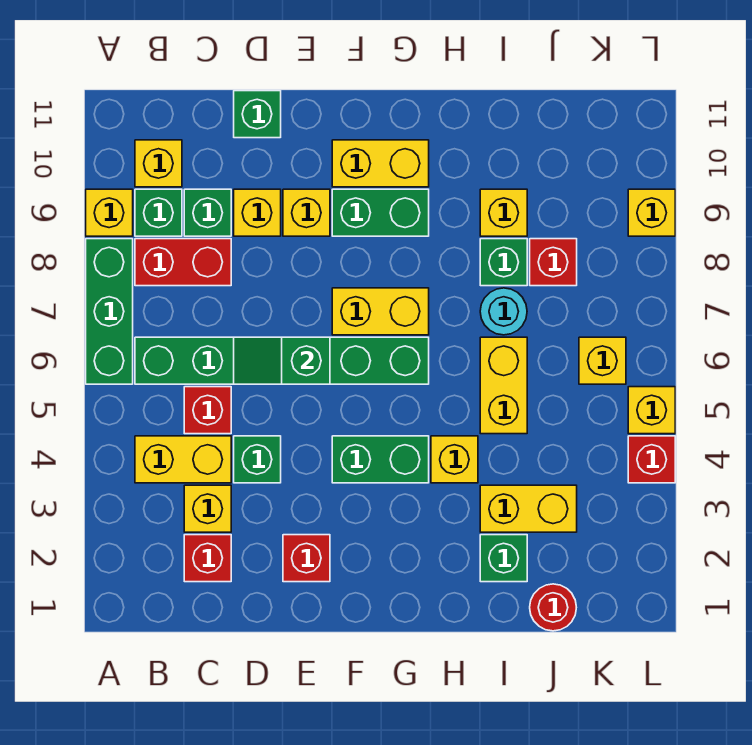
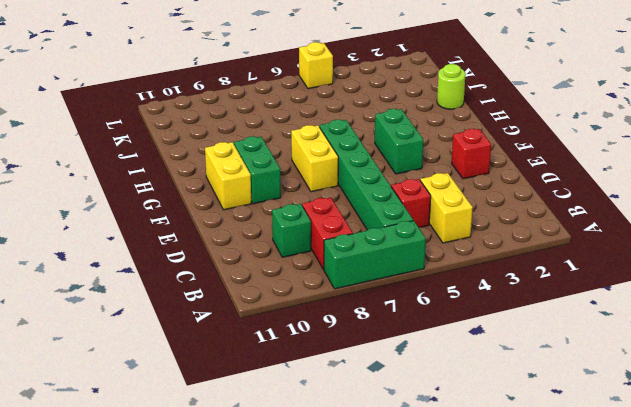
lime 1x1 round brick [437,64,466,109] -> none
none -> yellow 1x1 brick [86,189,133,236]
none -> green 1x1 brick [135,189,182,236]
none -> yellow 1x1 brick [135,140,182,187]
none -> red 1x1 brick [184,535,231,582]

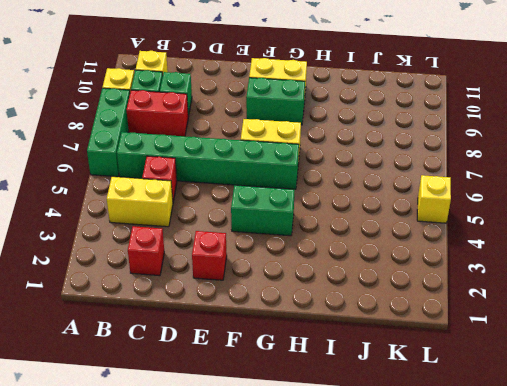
none -> yellow 1x1 brick [184,485,231,532]
none -> green 1x1 brick [234,436,281,483]
none -> yellow 1x1 brick [234,189,281,236]
none -> green 1x1 brick [234,91,281,138]

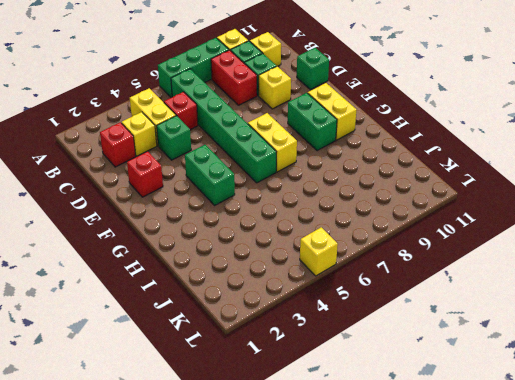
none -> yellow 1x1 brick [283,189,330,236]
none -> yellow 1x1 brick [431,436,478,483]
none -> green 1x1 brick [480,535,527,582]
none -> yellow 1x2 brick [480,485,577,532]

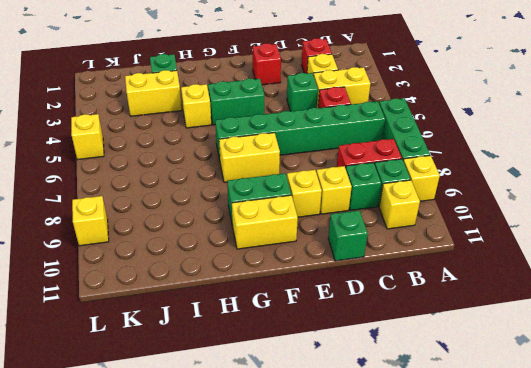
none -> yellow 1x2 brick [480,337,527,434]
none -> cyan 1x1 round brick [480,288,527,335]
none -> green 1x1 brick [480,239,527,286]
none -> yellow 1x1 brick [480,189,527,236]

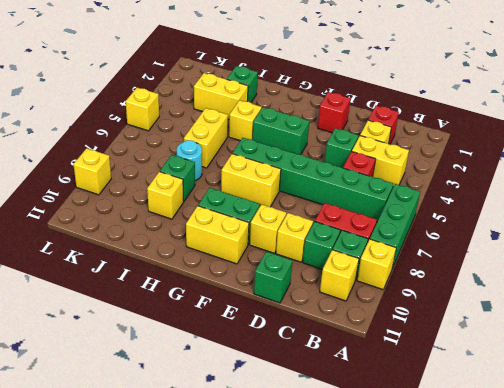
none -> red 1x1 round brick [530,584,576,631]
none -> red 1x1 brick [530,239,577,286]
none -> yellow 1x1 brick [579,337,626,384]
none -> red 1x1 brick [628,436,675,483]

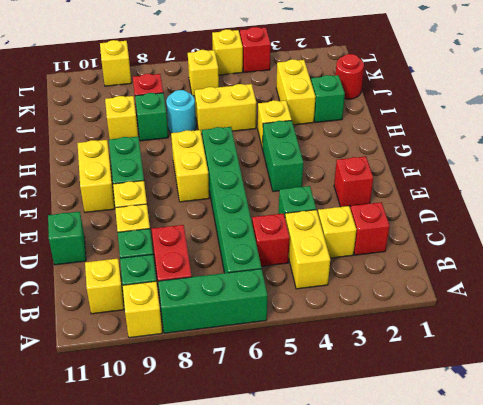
none -> green 1x2 slope [234,337,330,384]

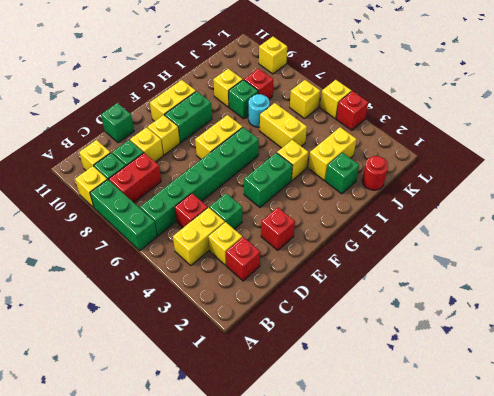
none -> green 1x2 slope [234,337,330,384]

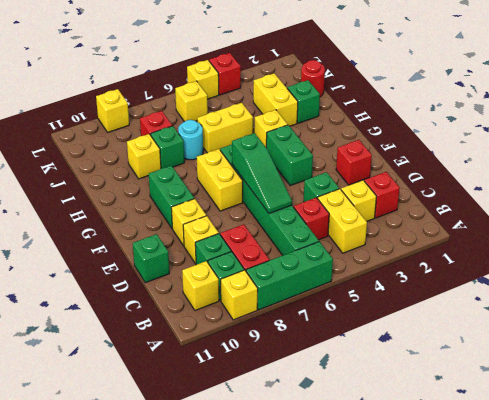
green 1x3 slope [232,133,292,214] -> green 1x2 slope [234,337,330,384]
none -> yellow 1x2 brick [332,140,429,187]

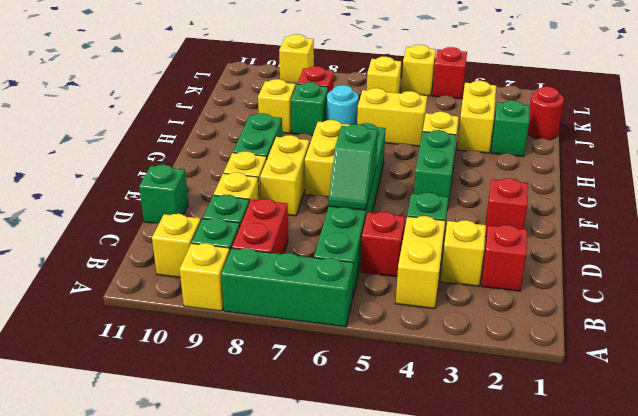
yellow 1x2 brick [260,135,310,216] -> yellow 1x2 brick moved to [332,140,429,187]

